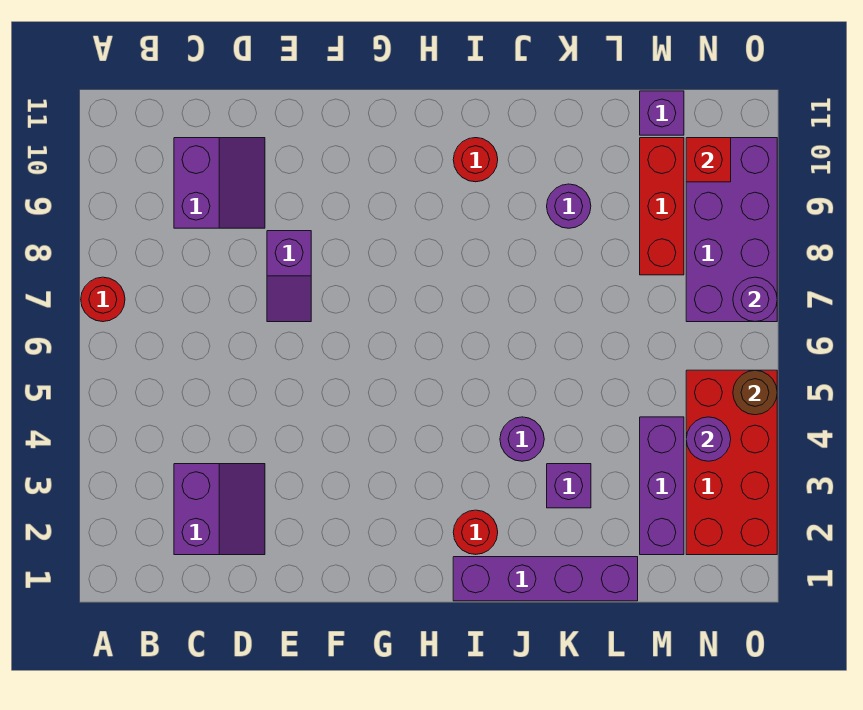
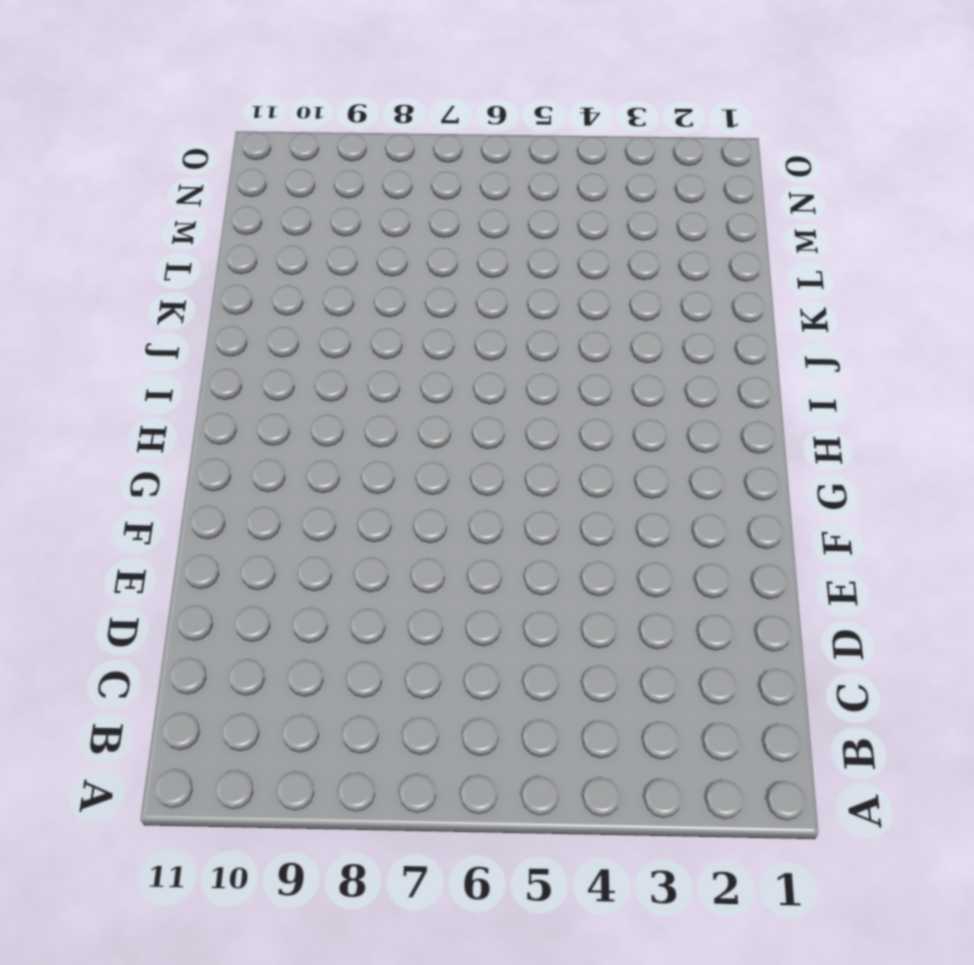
none -> red 1x1 round brick [81,277,125,322]
none -> purple 2x2 slope [174,464,265,555]
none -> purple 2x2 slope [174,138,265,228]

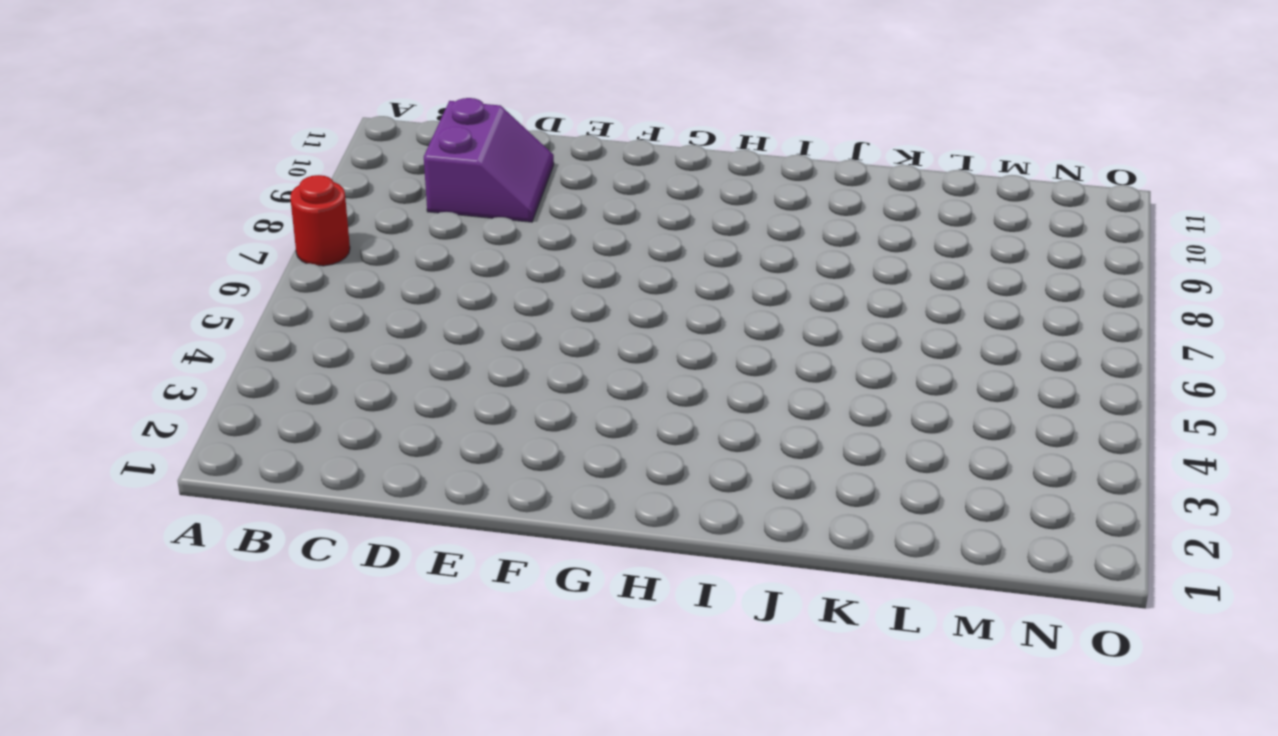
none -> purple 2x2 slope [174,464,265,555]
none -> purple 1x2 slope [267,231,311,322]
none -> purple 1x4 brick [453,557,638,601]

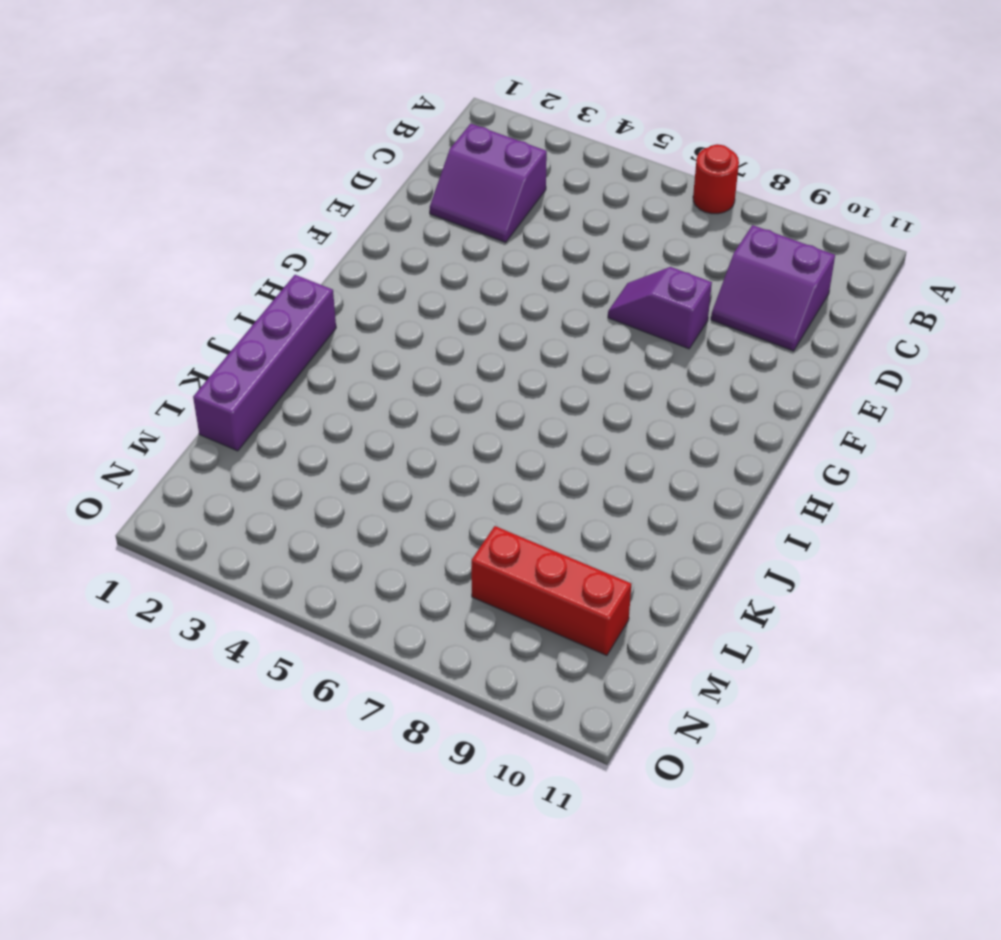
none -> red 1x1 round brick [453,510,498,554]
none -> red 1x1 round brick [453,138,498,182]
none -> purple 1x1 round brick [500,417,544,461]

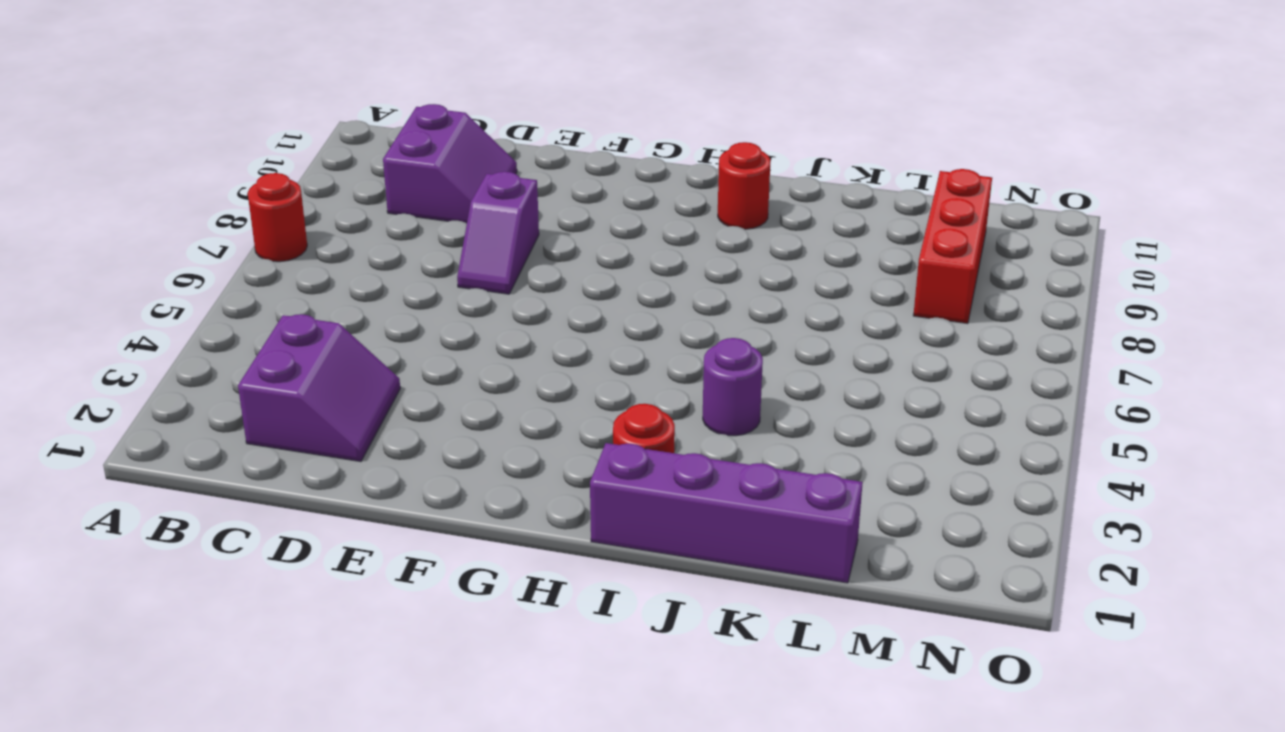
none -> purple 1x1 brick [547,464,591,508]
none -> purple 1x1 round brick [547,184,591,228]
none -> purple 1x3 brick [640,417,684,555]

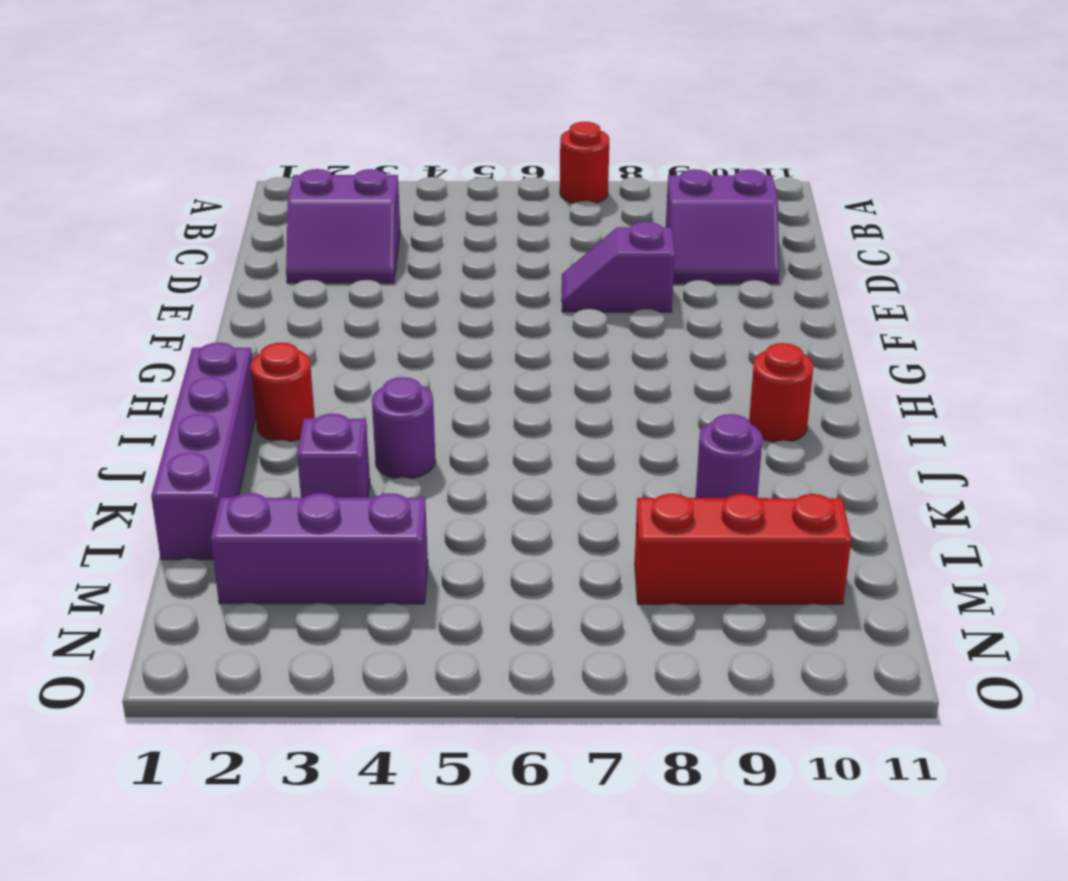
none -> purple 1x1 brick [640,91,684,135]
none -> red 2x4 brick [686,370,777,555]
none -> purple 2x4 brick [686,138,777,322]

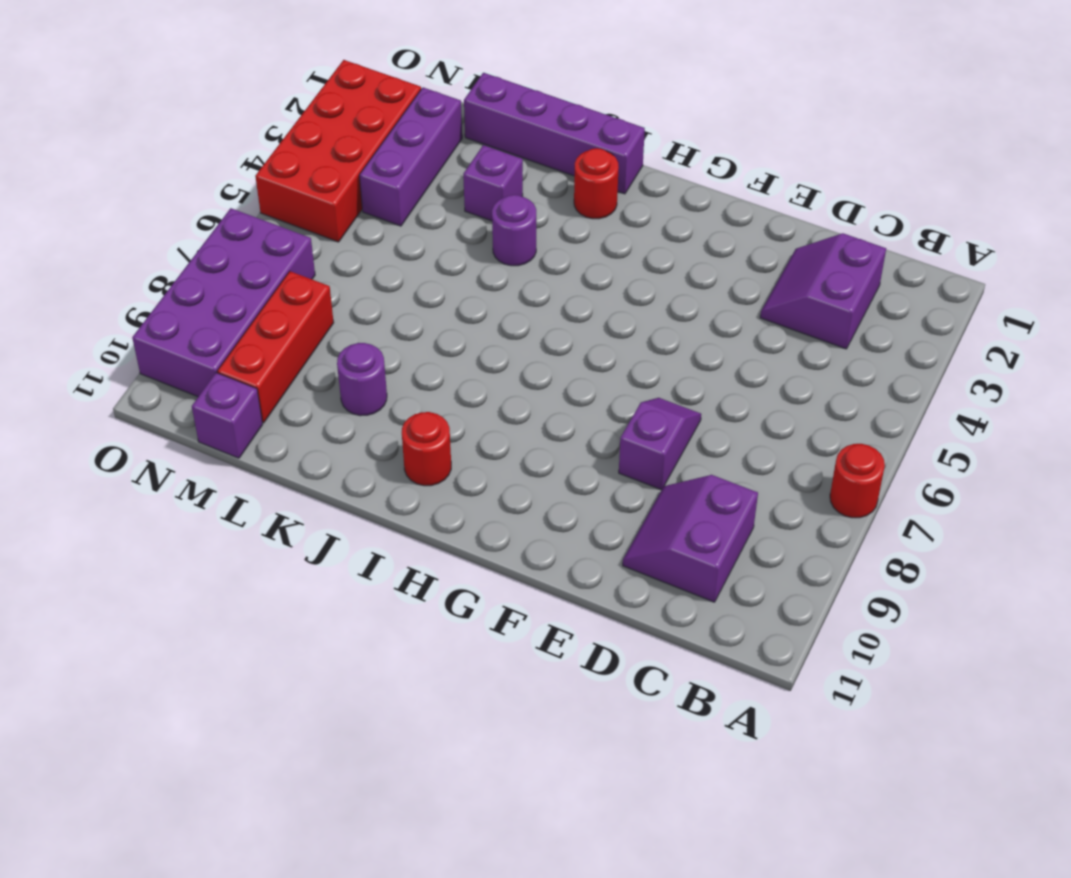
none -> purple 1x1 round brick [686,417,731,461]
none -> red 1x1 brick [686,138,731,182]
none -> brown 1x1 round brick [733,370,777,415]

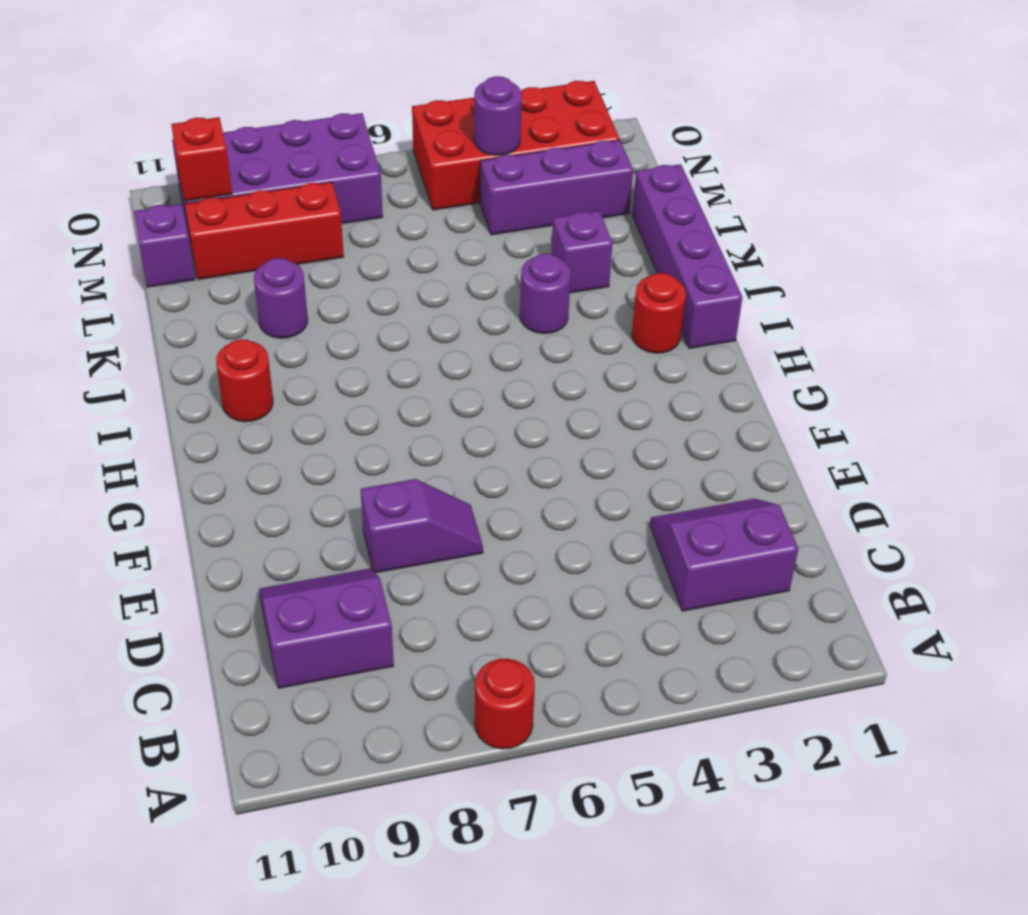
none -> brown 1x1 round brick [733,370,777,415]
none -> purple 1x1 round brick [733,277,777,322]

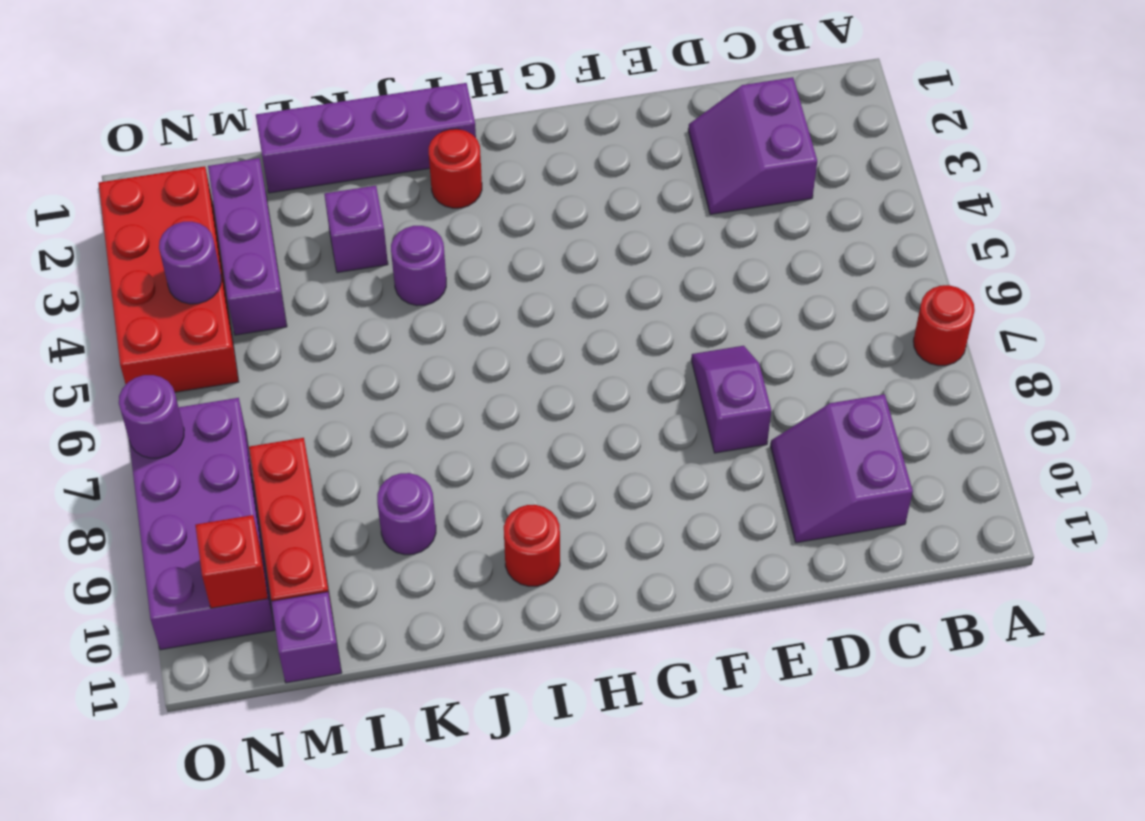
none -> brown 1x1 round brick [733,370,777,415]

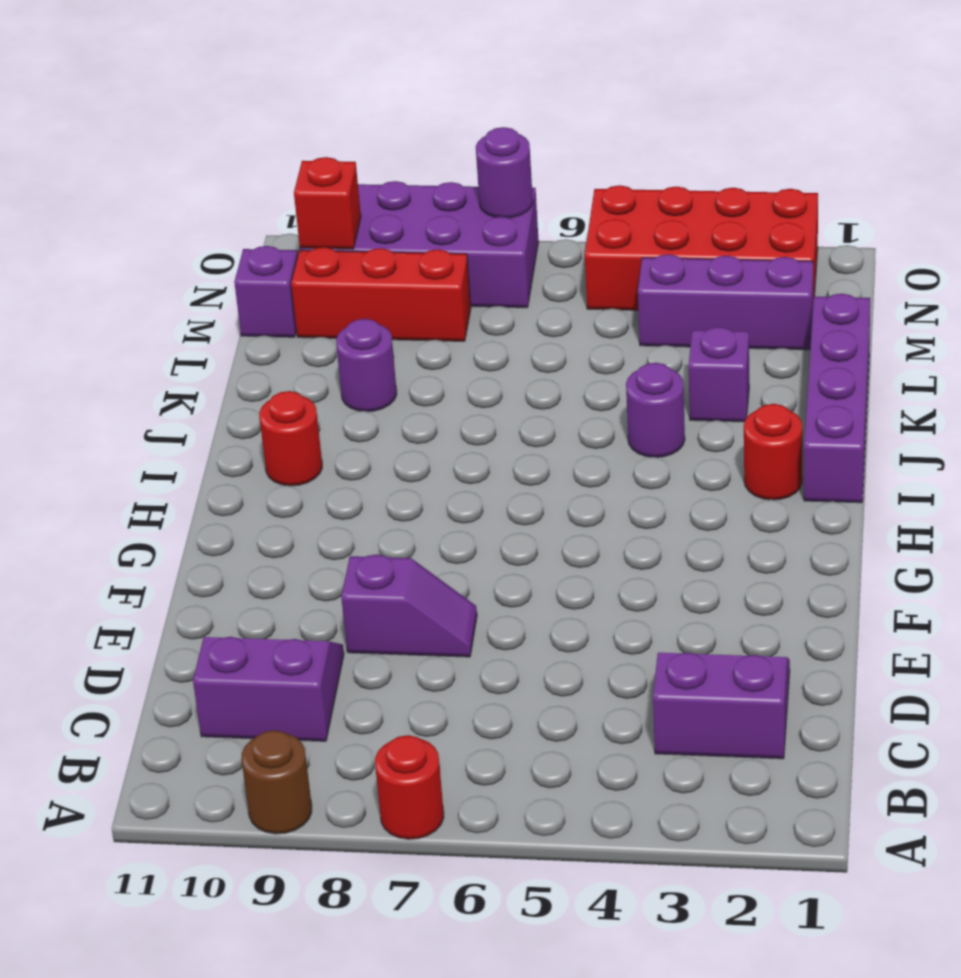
brown 1x1 round brick [242,730,312,834] -> brown 1x1 round brick moved to [733,370,777,415]
none -> purple 1x1 round brick [686,417,731,461]

